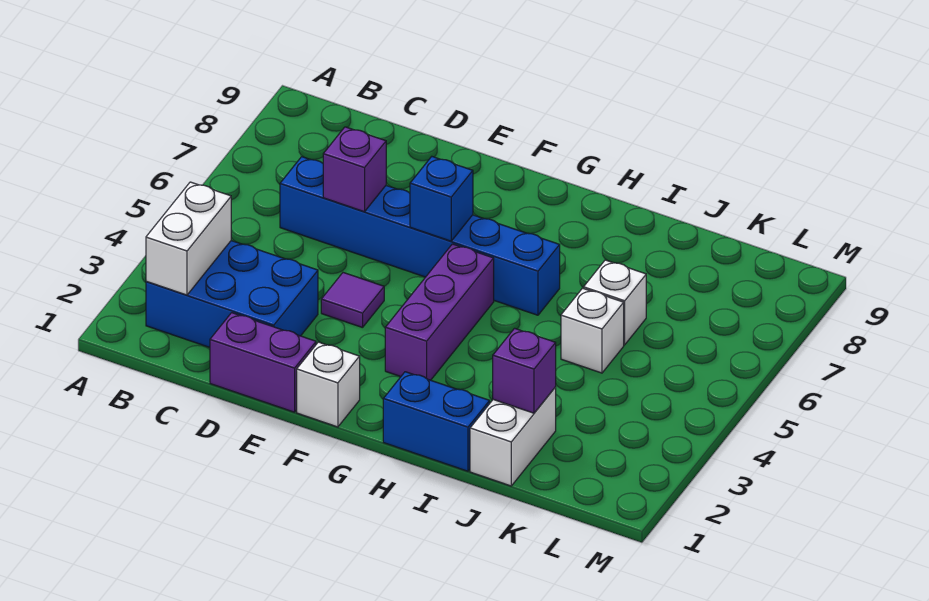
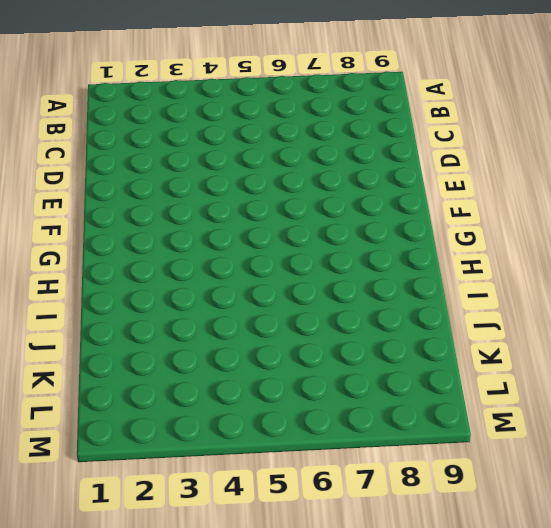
none -> blue 2x3 brick [146,241,318,347]
none -> blue 1x6 brick [280,157,560,315]
none -> purple 1x2 brick [210,313,316,412]

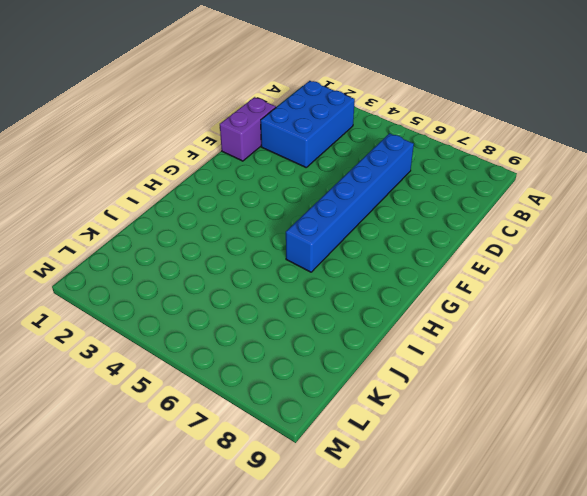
none -> purple 1x1 tile [321,273,384,328]
none -> white 1x1 brick [297,342,360,427]
none -> purple 1x3 brick [385,244,494,380]

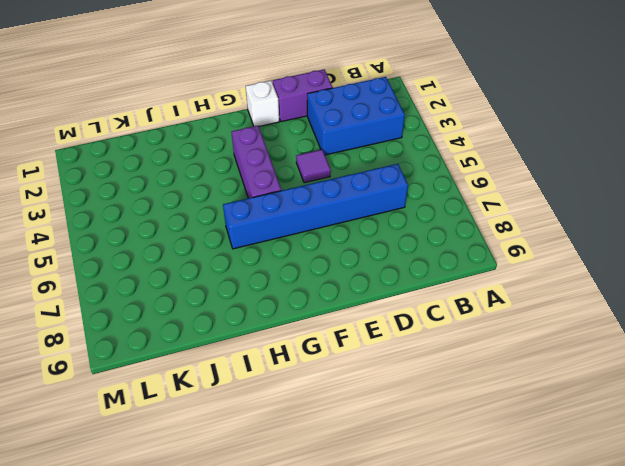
none -> blue 1x2 brick [383,372,490,471]
none -> white 1x2 brick [470,387,556,486]
none -> white 1x1 brick [561,288,624,373]

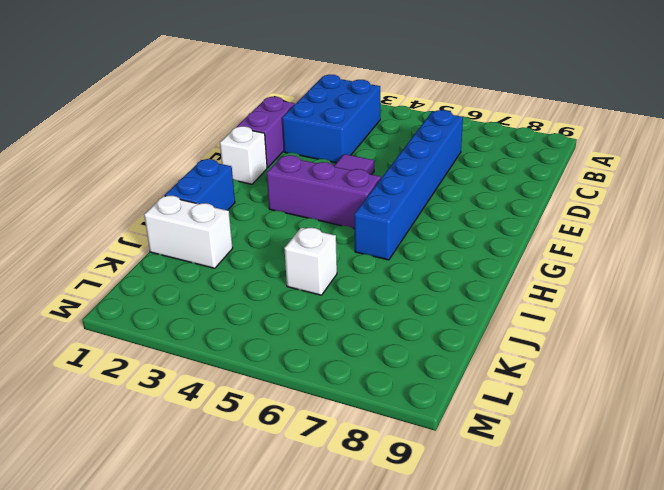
none -> white 1x1 brick [584,260,646,345]
none -> white 1x2 brick [146,182,231,295]
none -> purple 1x1 brick [323,127,386,212]

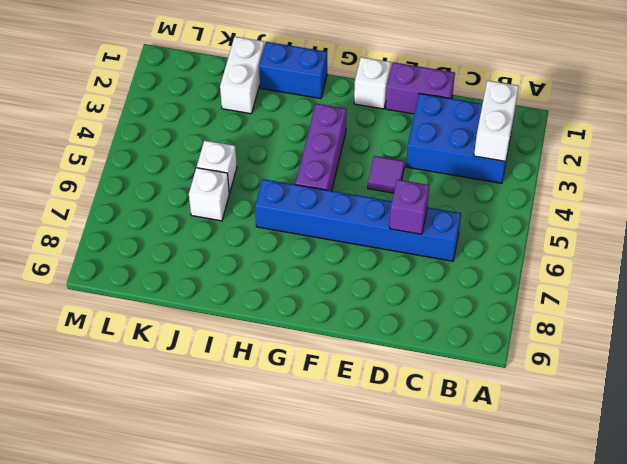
none -> blue 1x1 brick [410,157,473,241]
none -> purple 1x1 brick [493,328,556,413]

